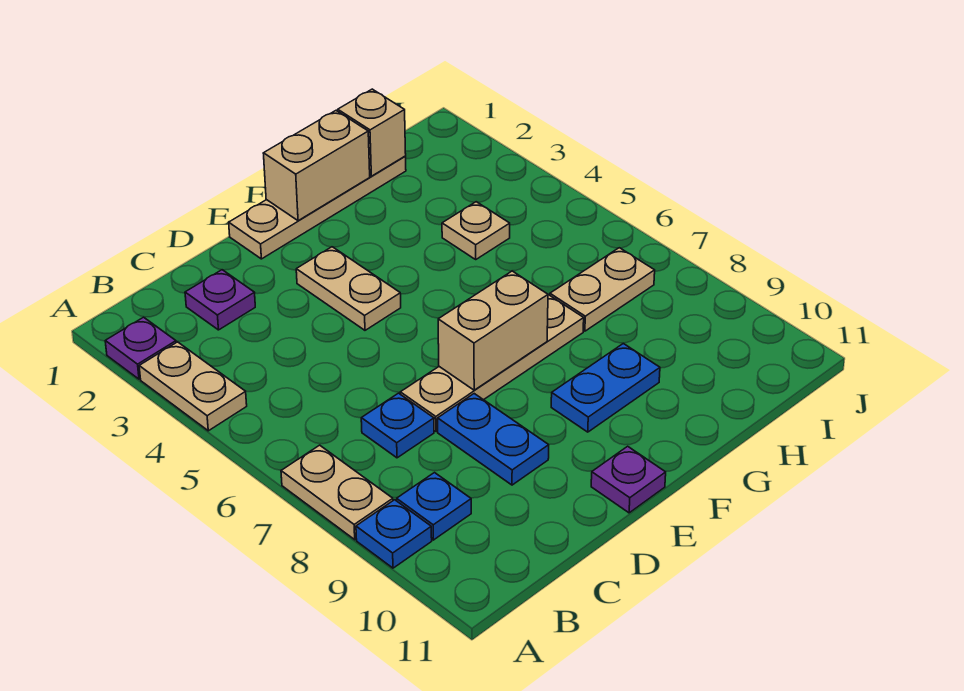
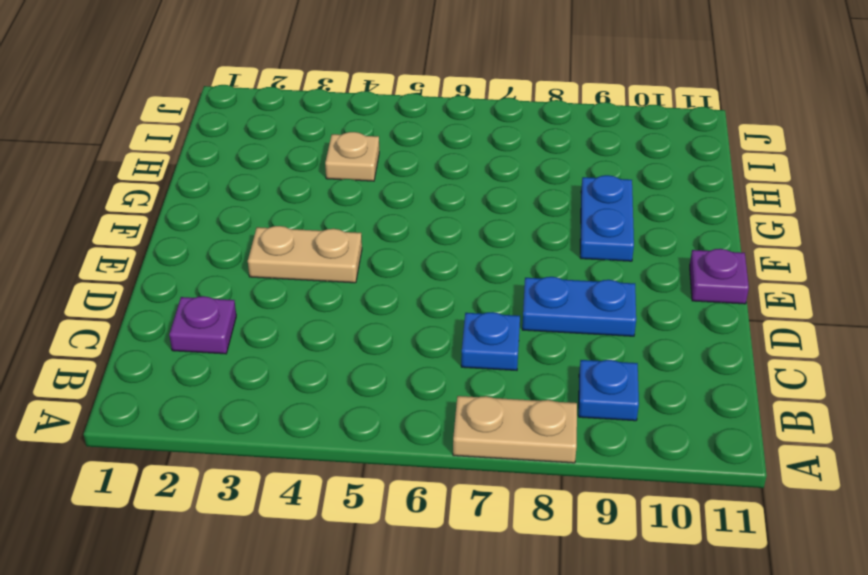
none -> purple 1x1 plate [105,317,176,379]
none -> tan 1x2 plate [139,342,247,431]
none -> blue 1x1 plate [356,500,432,568]

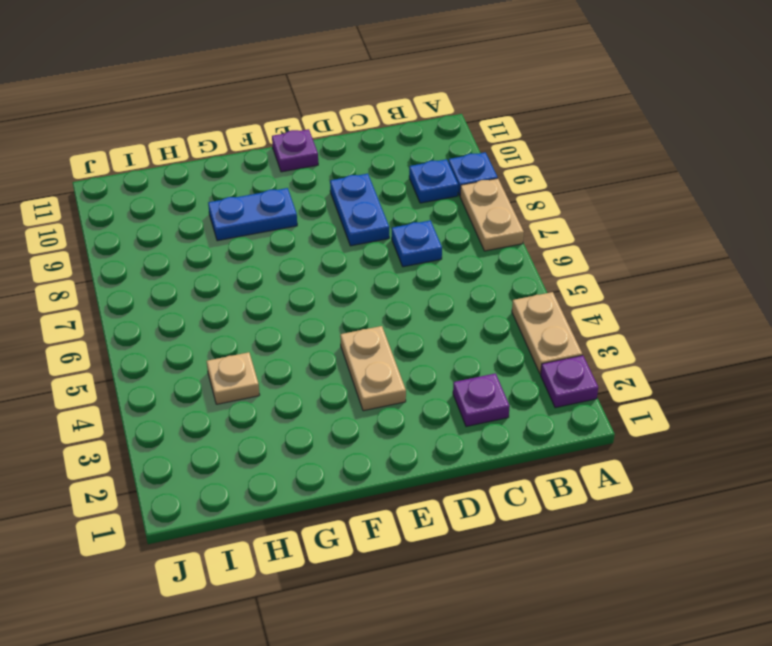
none -> tan 1x4 plate [400,294,584,431]
none -> tan 1x4 plate [229,156,406,259]
none -> tan 1x2 plate [550,248,655,331]

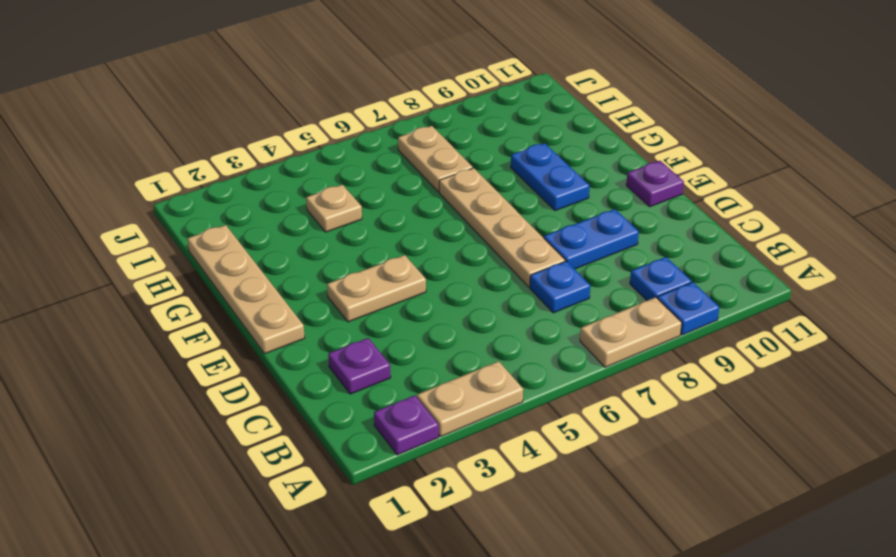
none -> tan 1x2 brick [438,271,548,390]
none -> tan 1x2 brick [263,111,370,221]
none -> tan 1x1 brick [338,89,406,176]

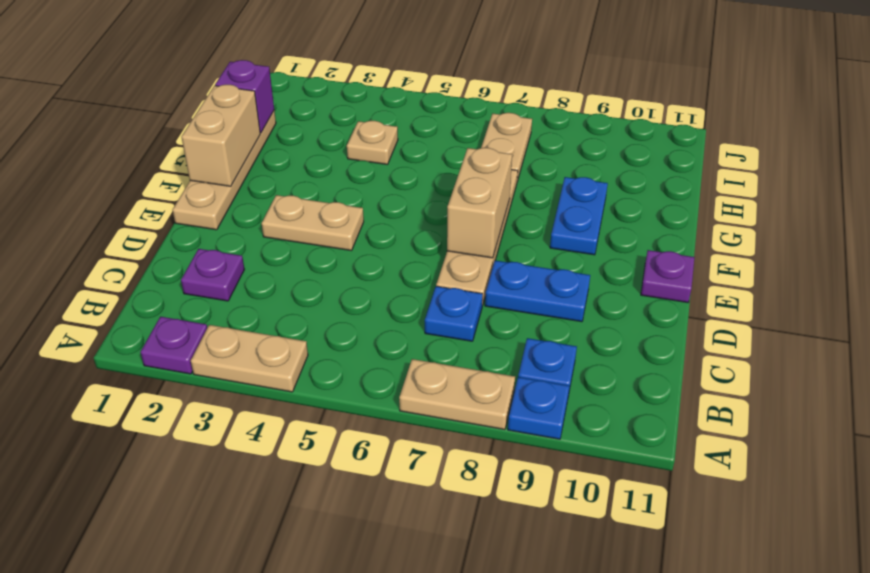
purple 1x1 brick [215,60,274,133] -> tan 1x1 brick [338,89,406,176]

